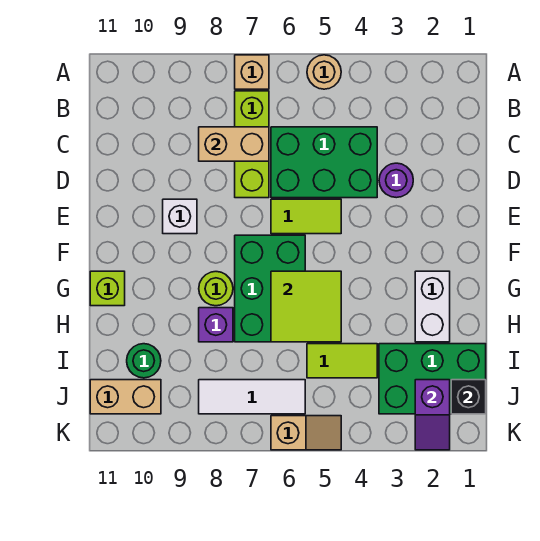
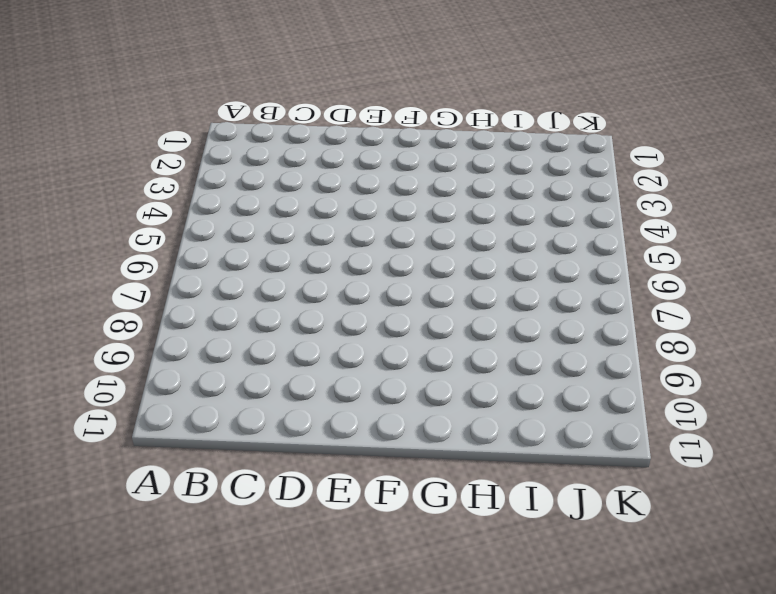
none -> tan 1x1 round brick [307,55,341,89]
none -> tan 1x1 brick [235,55,269,89]
none -> lime 1x3 brick [235,91,269,198]

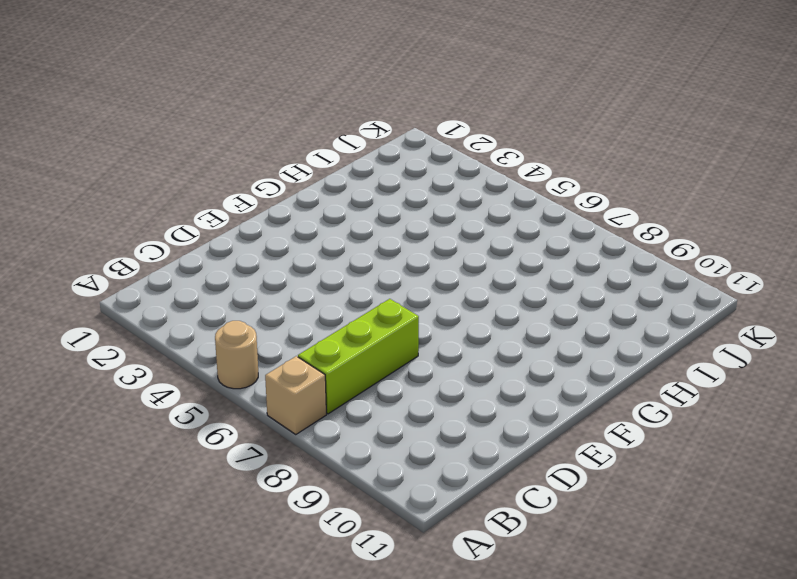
none -> green 2x3 brick [271,127,377,198]
none -> purple 1x1 round brick [379,163,413,198]
none -> lime 1x2 tile [271,199,341,234]

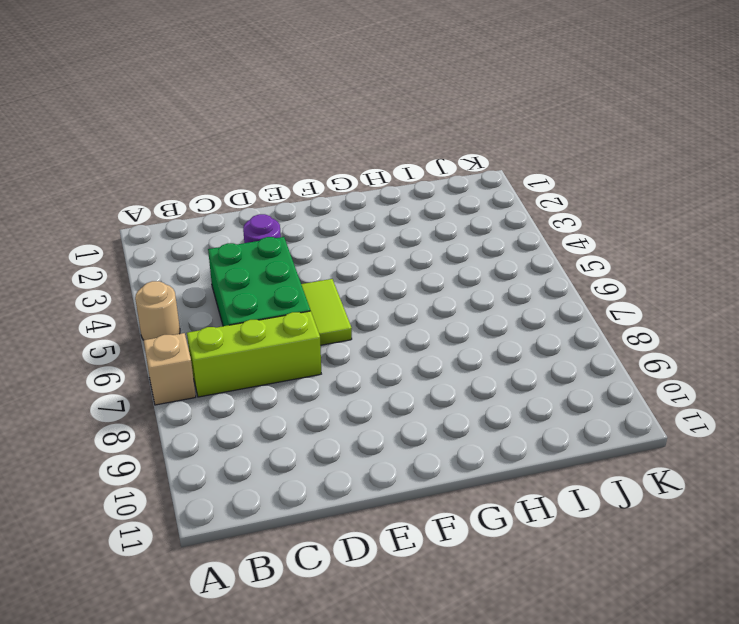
none -> white 1x1 brick [163,199,197,234]
none -> green 2x3 brick [235,235,305,342]
none -> white 1x2 brick [415,271,450,342]

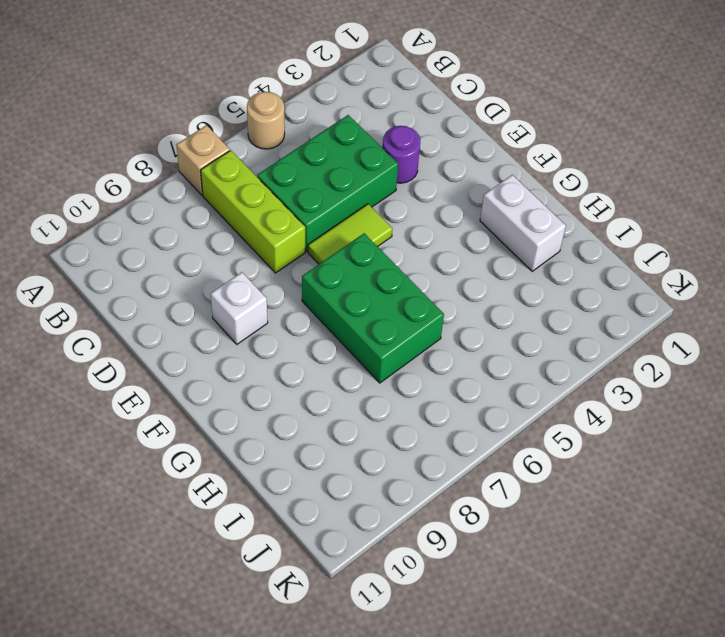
none -> lime 1x1 round brick [199,272,233,306]
none -> lime 1x1 brick [90,271,125,306]
none -> purple 1x1 brick [199,308,233,342]

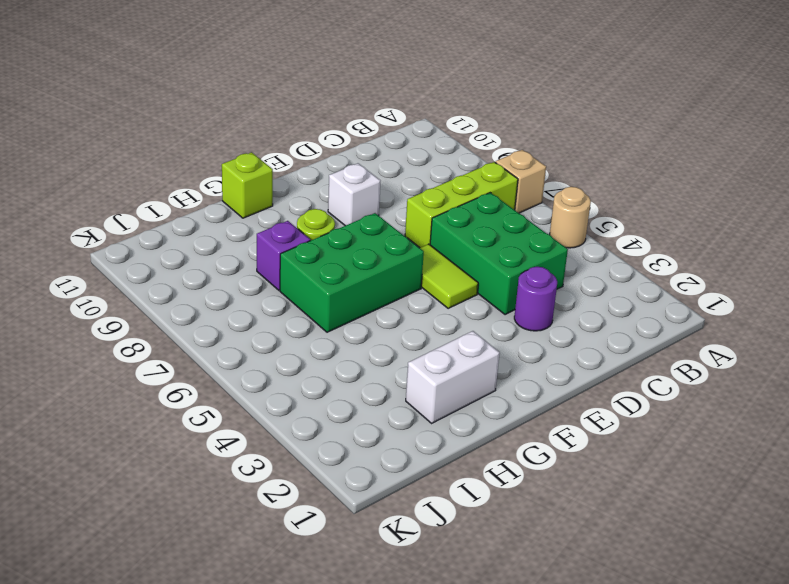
none -> green 2x3 brick [379,344,486,414]
none -> lime 1x2 tile [307,344,377,378]
none -> green 1x1 round brick [127,344,161,378]

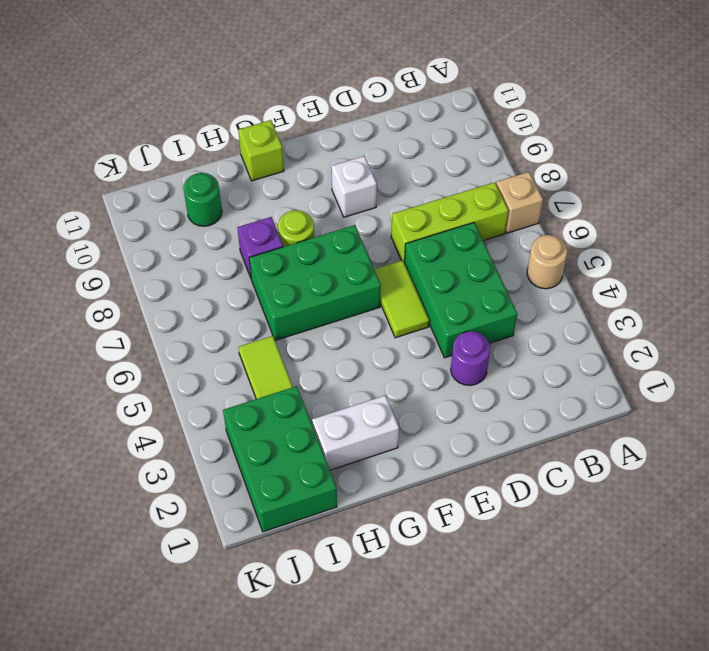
none -> white 1x3 tile [199,380,305,414]
none -> tan 1x2 brick [90,380,161,414]
none -> tan 1x2 slope [271,416,341,450]

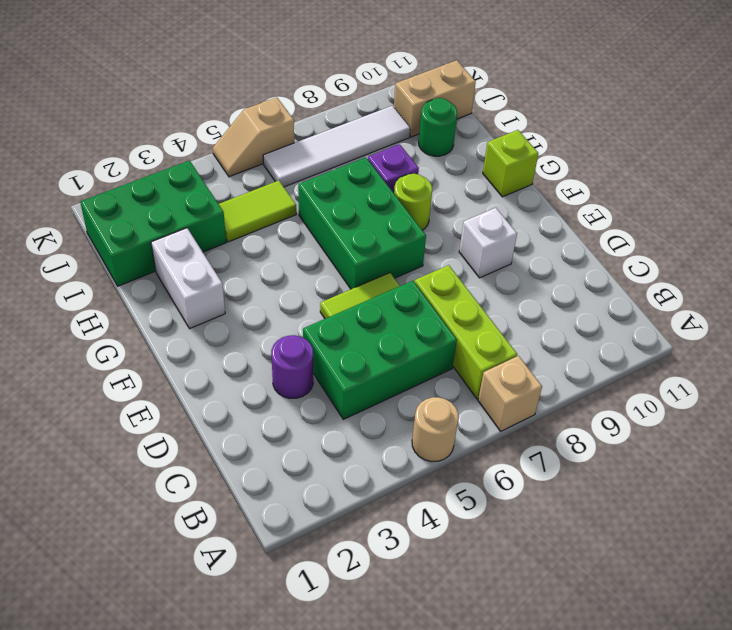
white 1x4 tile [263,106,410,187] -> white 1x3 tile [199,380,305,414]
none -> tan 1x2 brick [199,127,269,161]
none -> lime 2x2 tile [271,271,341,342]
none -> black 1x1 brick [451,380,486,414]

